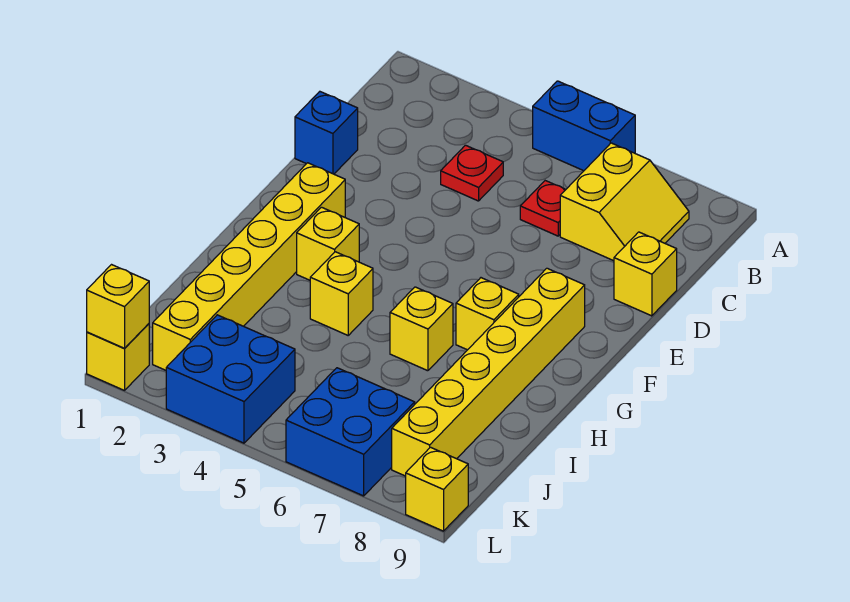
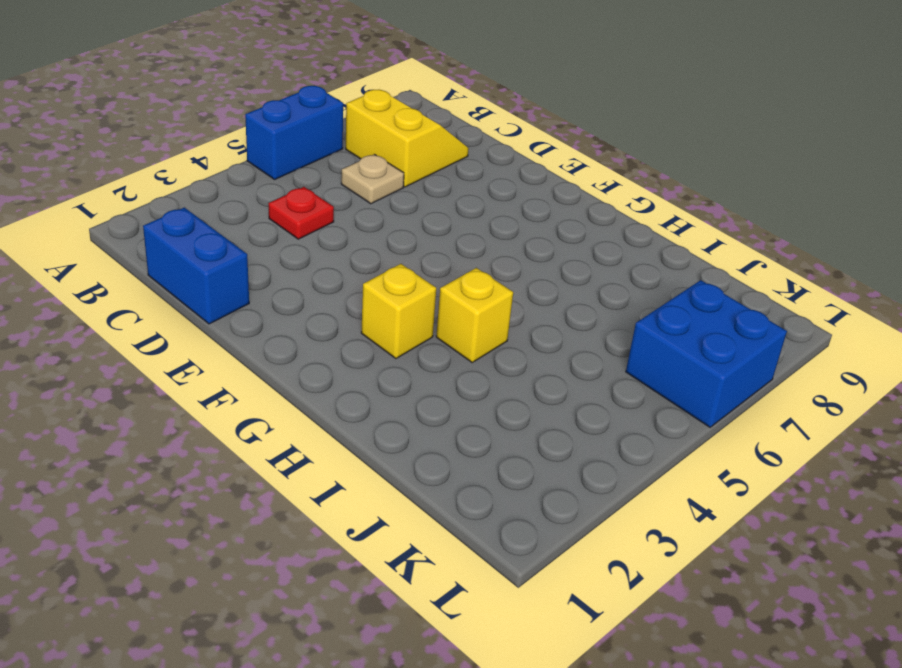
blue 1x2 brick [143,207,249,324] -> blue 1x1 brick [295,92,358,174]
tan 1x1 plate [341,154,404,204] -> red 1x1 plate [520,181,566,236]
none -> yellow 1x1 brick [614,232,677,316]
none -> yellow 1x6 brick [153,163,345,370]
none -> yellow 1x6 brick [392,268,585,476]

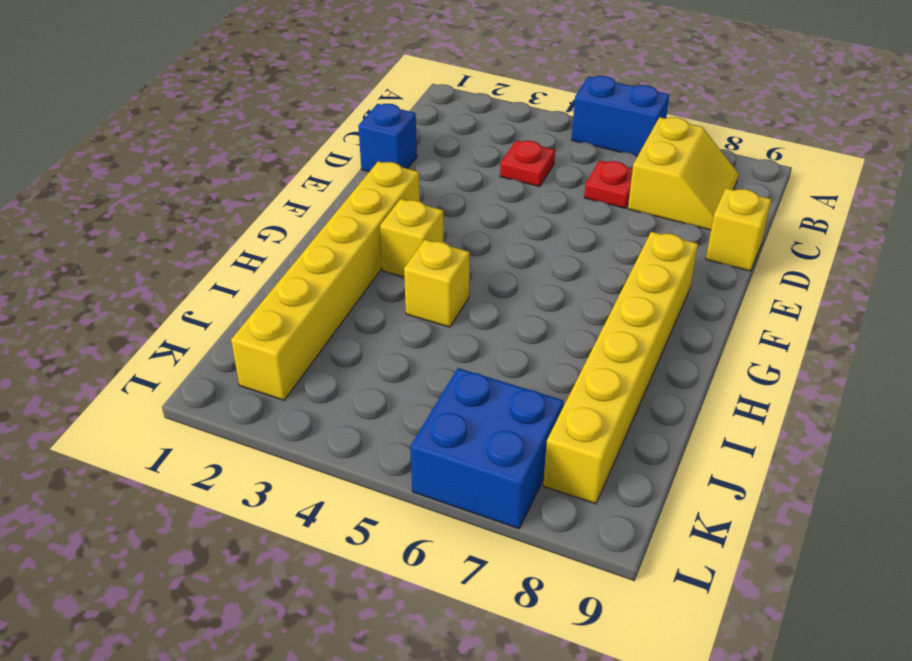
none -> yellow 1x1 brick [456,278,519,350]
none -> yellow 1x1 brick [390,287,453,371]
none -> blue 2x2 brick [166,315,295,443]

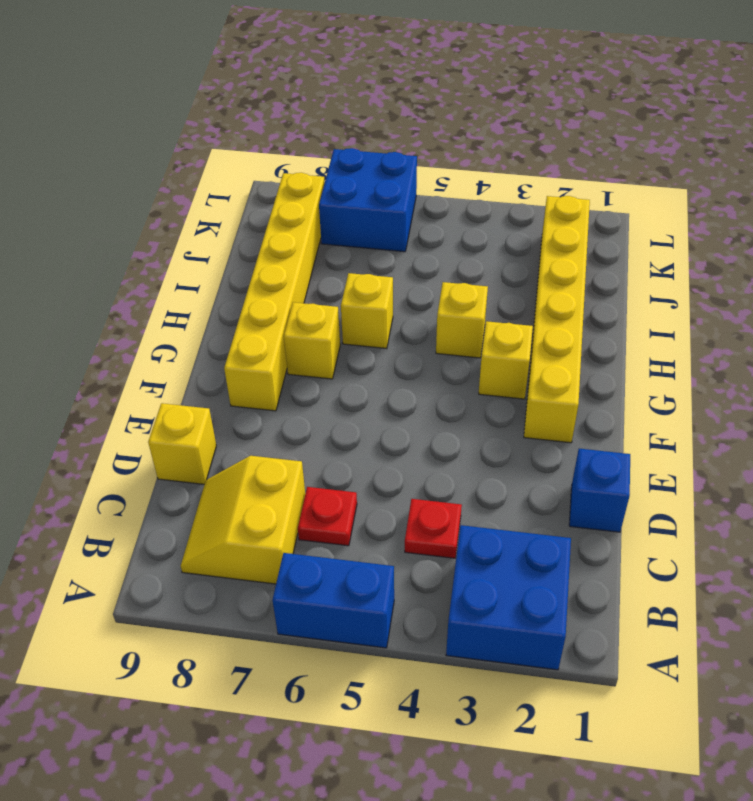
blue 2x2 brick [446,525,571,670] -> blue 2x2 brick moved to [166,315,295,443]
none -> yellow 1x1 brick [87,324,149,390]
none -> yellow 1x1 brick [406,447,468,531]
none -> yellow 1x1 brick [87,265,149,348]

